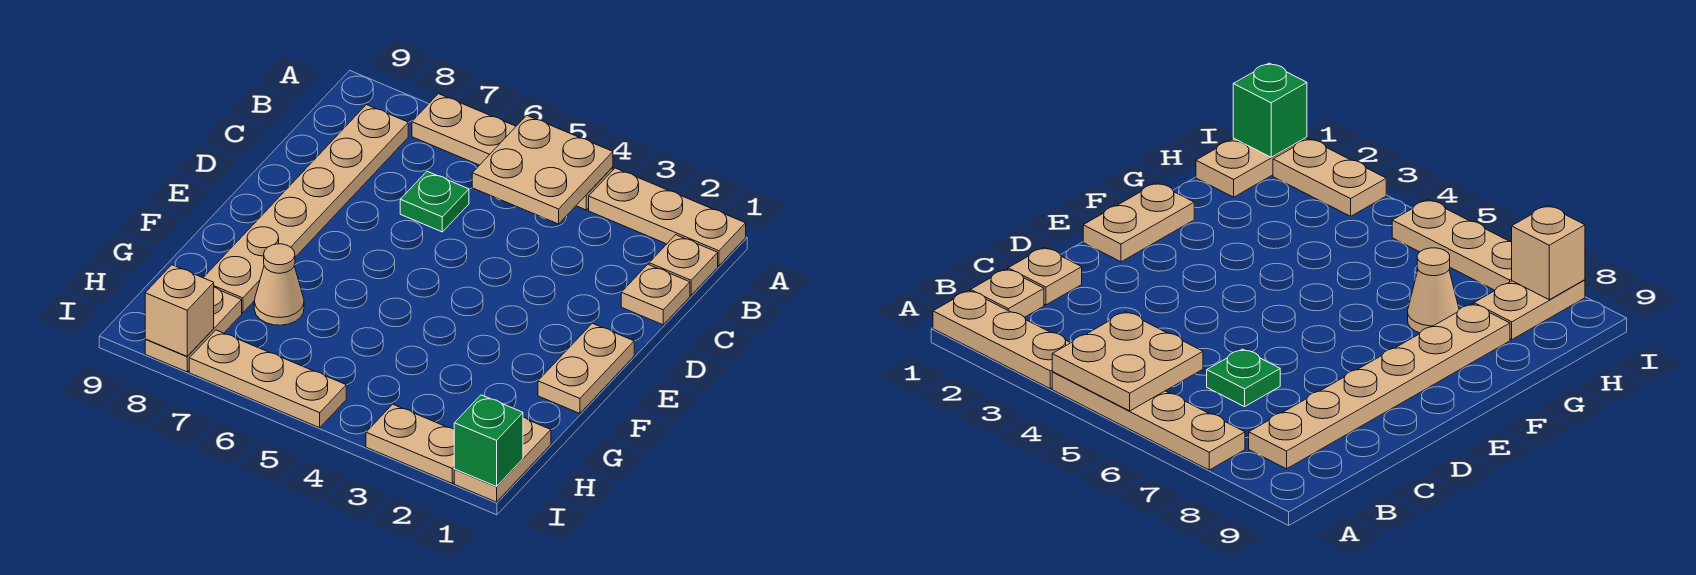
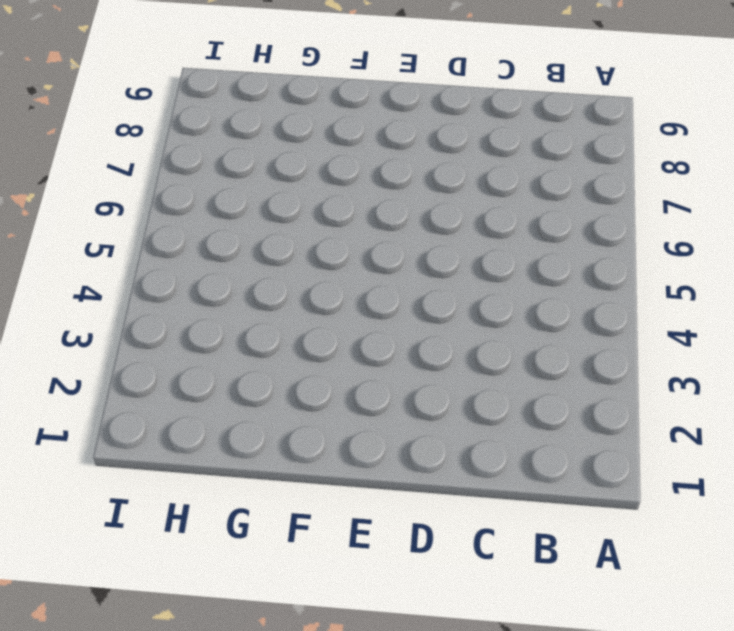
none -> tan 1x3 plate [589,168,746,266]
none -> tan 1x4 plate [412,94,613,210]
none -> tan 1x1 plate [649,235,718,295]

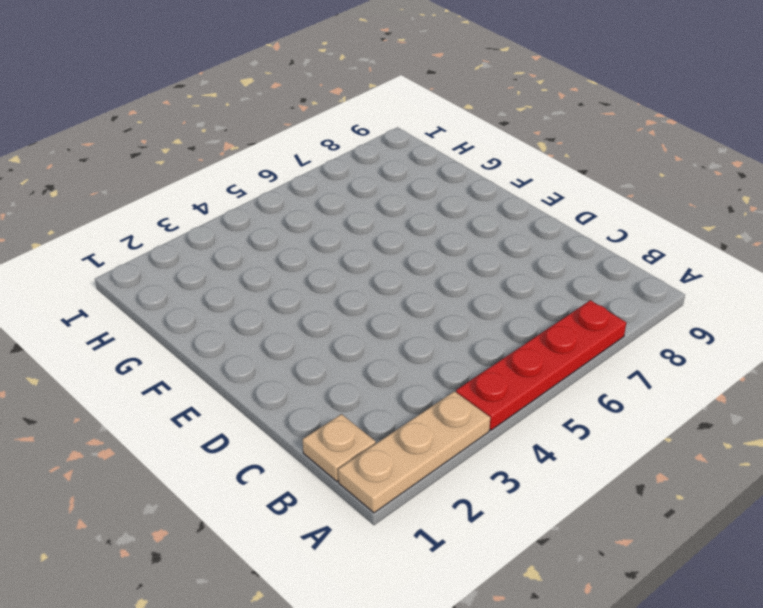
red 1x4 plate [456,300,626,430] -> tan 1x4 plate [412,94,613,210]
none -> tan 1x6 plate [203,105,408,313]
none -> tan 1x1 plate [621,264,690,325]
none -> green 1x1 plate [400,171,469,232]

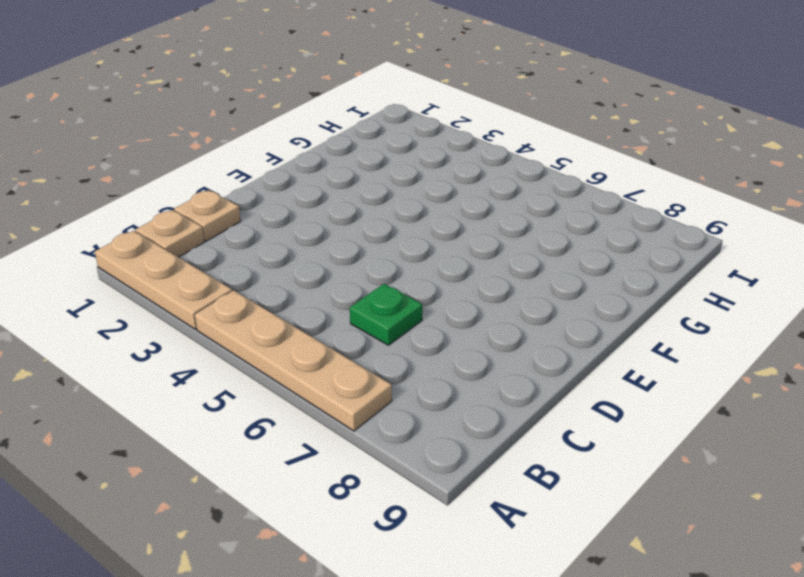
none -> tan 1x6 plate [203,105,408,313]
none -> tan 1x2 plate [538,323,634,413]
none -> tan 1x1 cone [254,244,304,325]

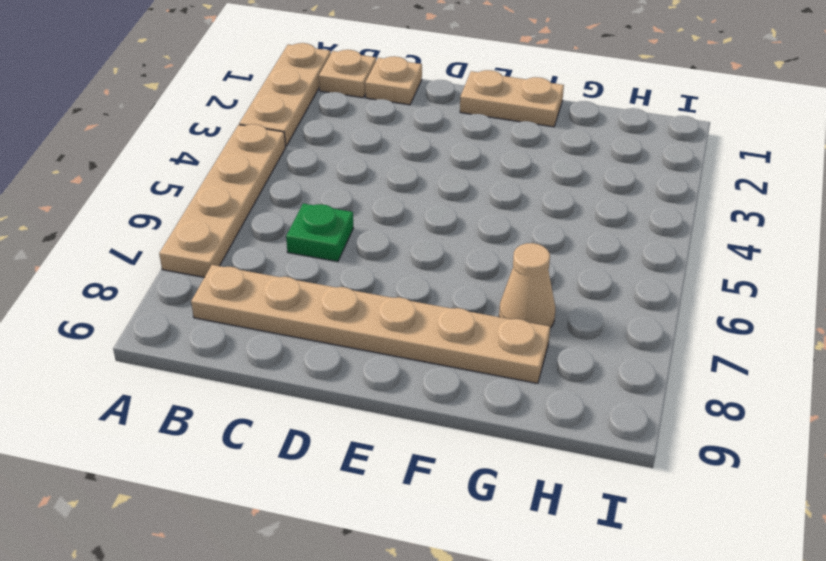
none -> tan 1x2 plate [454,417,551,502]
none -> tan 1x2 plate [145,287,242,372]
none -> tan 1x2 plate [366,404,455,483]

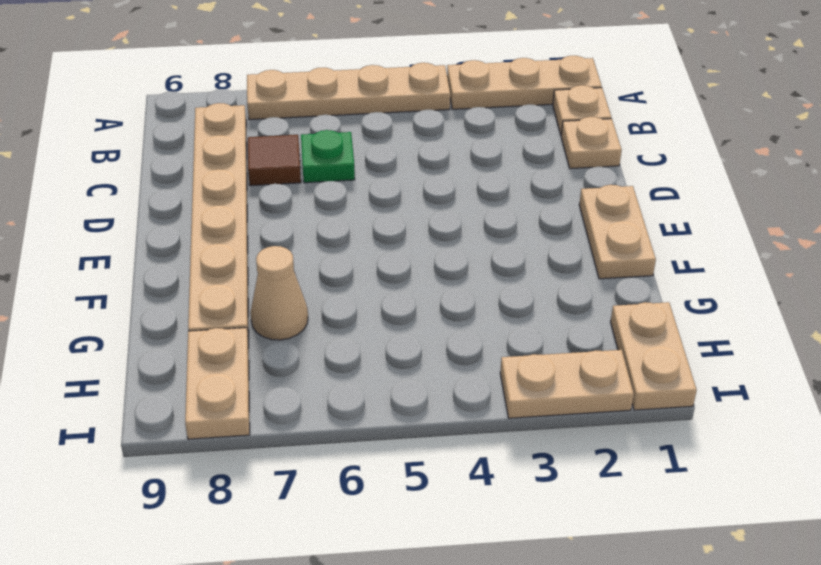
brown 1x1 tile [248,135,301,186] -> none
none -> tan 1x3 plate [189,330,346,428]
none -> tan 2x2 plate [472,115,613,224]
none -> green 1x1 brick [454,395,523,487]

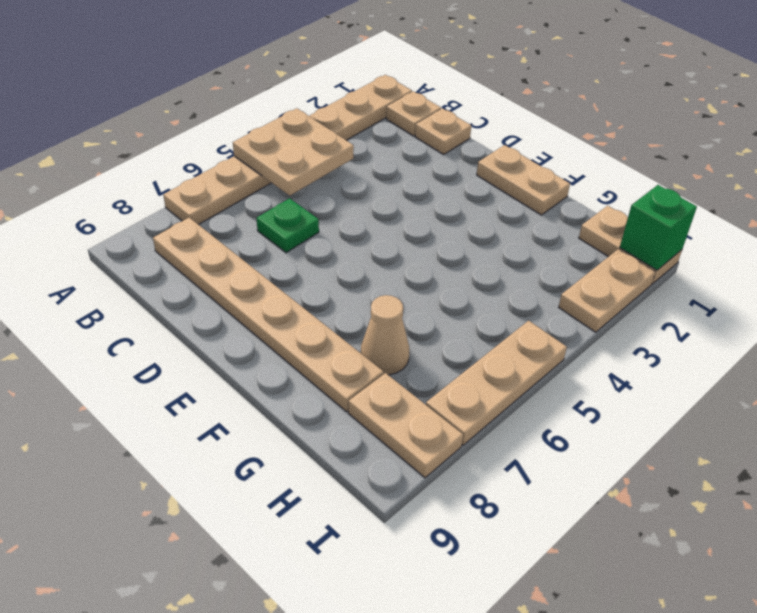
none -> tan 1x1 brick [145,265,214,356]

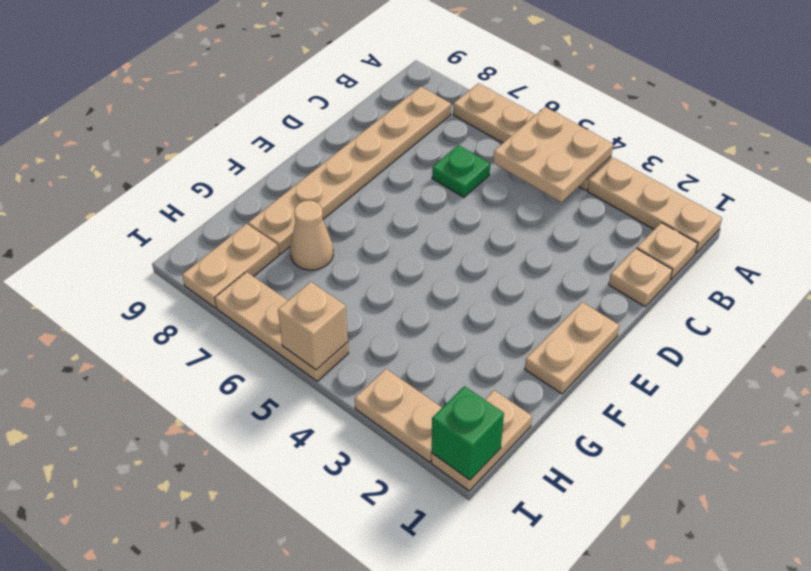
tan 1x1 brick [278,282,348,370] -> tan 1x1 brick moved to [145,265,214,356]

